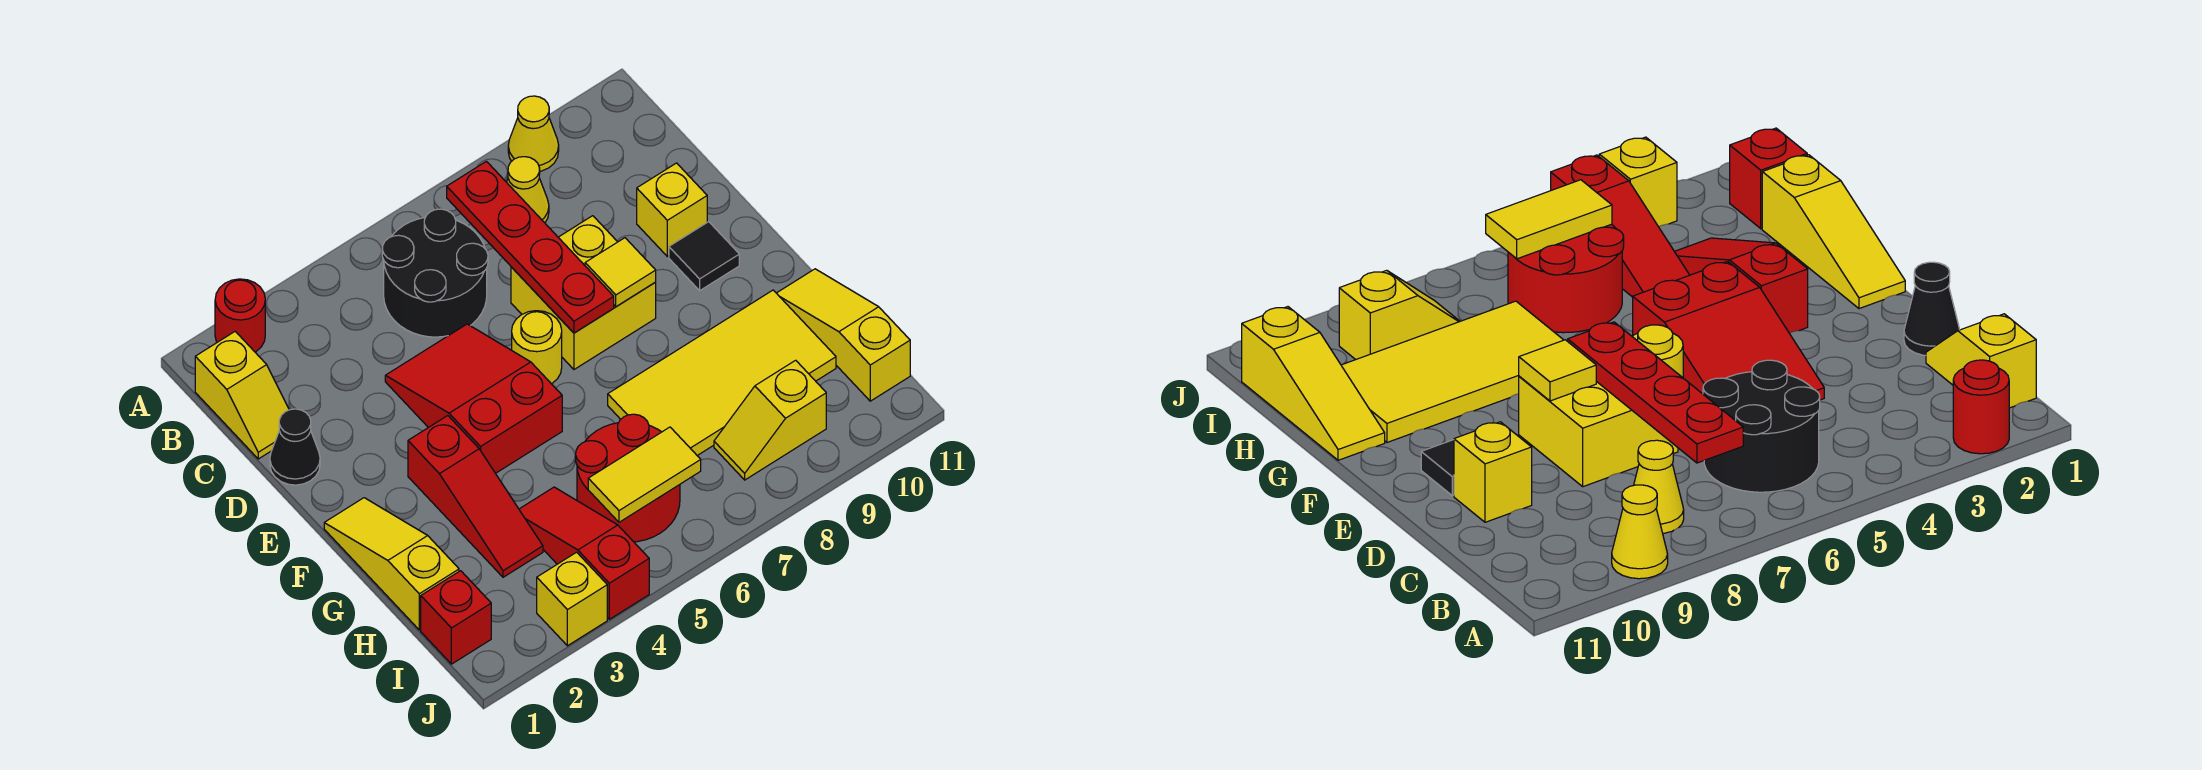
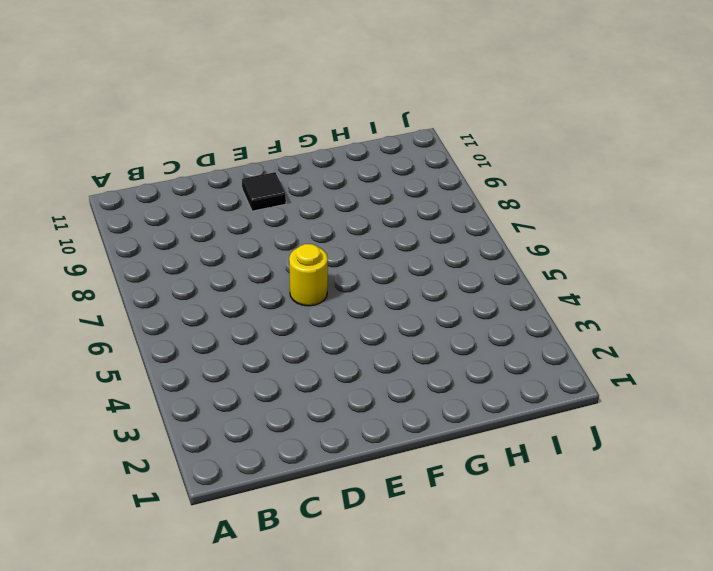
none -> red 1x1 round brick [215,279,265,352]
none -> yellow 1x1 cone [508,96,559,171]
none -> yellow 1x2 slope [195,331,289,459]

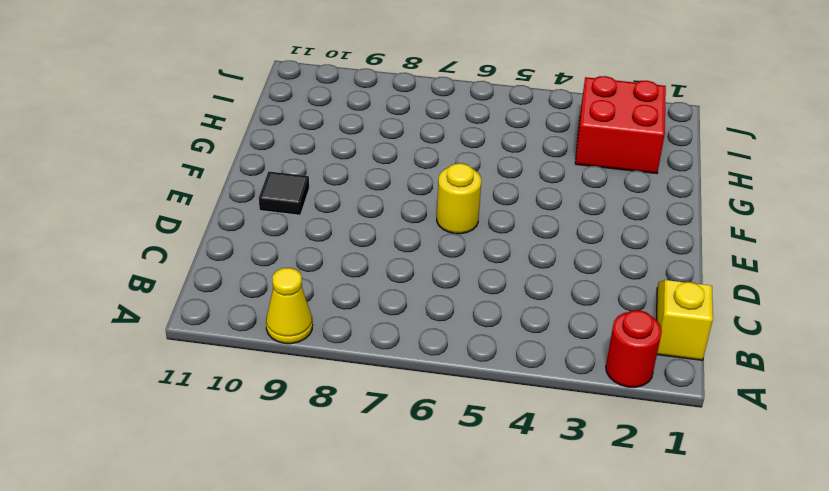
red 2x2 brick [575,76,666,174] -> red 1x3 slope [408,416,543,577]
none -> black 2x2 round brick [382,209,488,337]
none -> yellow 1x1 cone [507,157,549,223]
none -> black 1x1 cone [270,409,320,485]

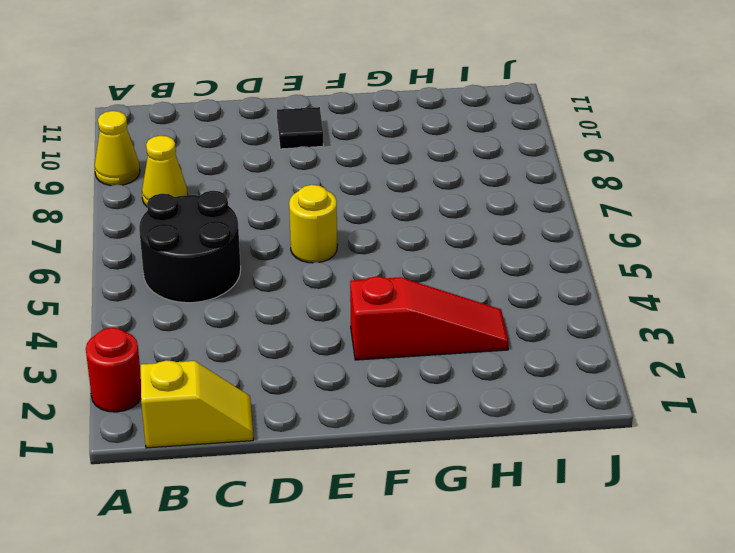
none -> black 1x1 cone [270,409,320,485]
none -> red 2x3 slope [385,324,562,473]
none -> yellow 2x2 brick [511,216,656,369]

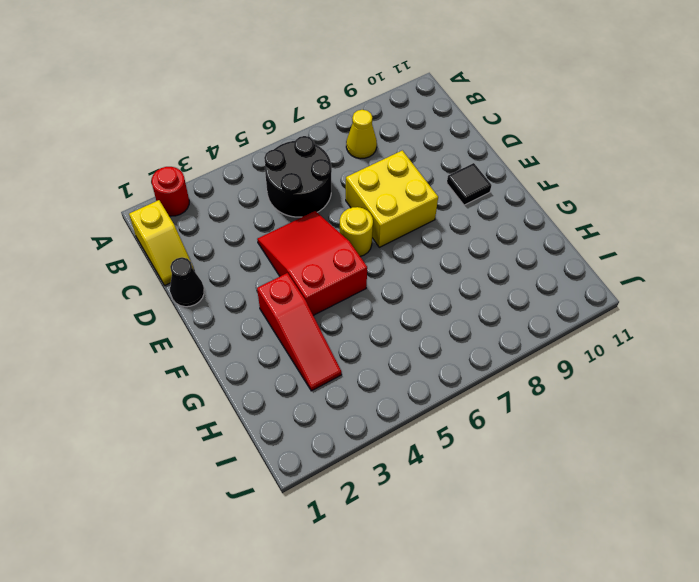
none -> yellow 1x1 cone [508,96,559,171]
none -> yellow 1x1 brick [637,163,707,256]
none -> yellow 1x3 slope [324,498,459,630]

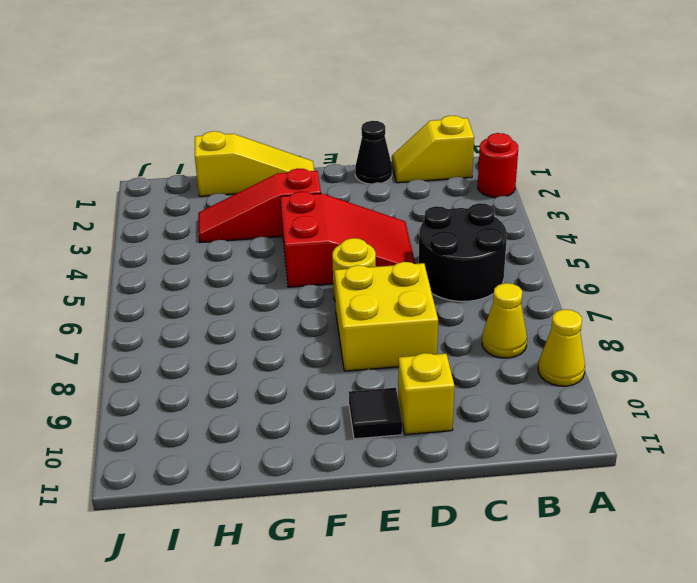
none -> yellow 2x4 tile [608,290,836,455]
none -> yellow 1x3 slope [777,269,910,401]
none -> red 1x3 slope [519,487,649,619]

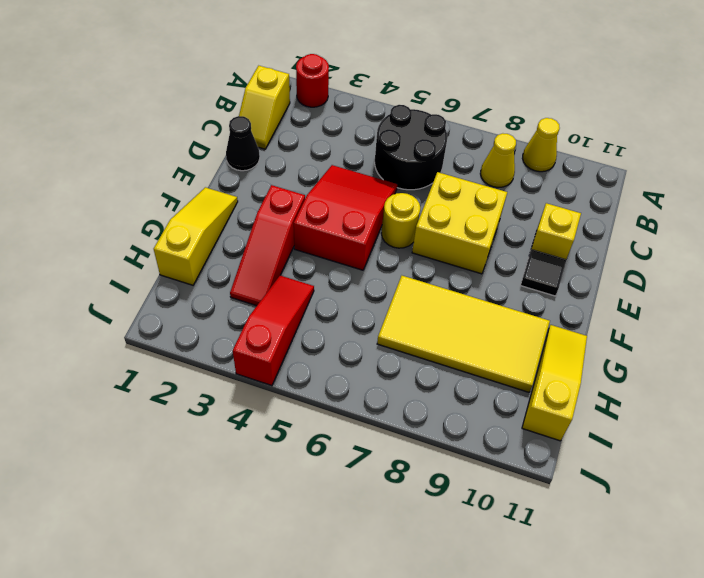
none -> red 2x2 round brick [576,414,680,542]
none -> red 1x1 brick [421,571,491,664]
none -> yellow 1x2 slope [714,360,826,480]

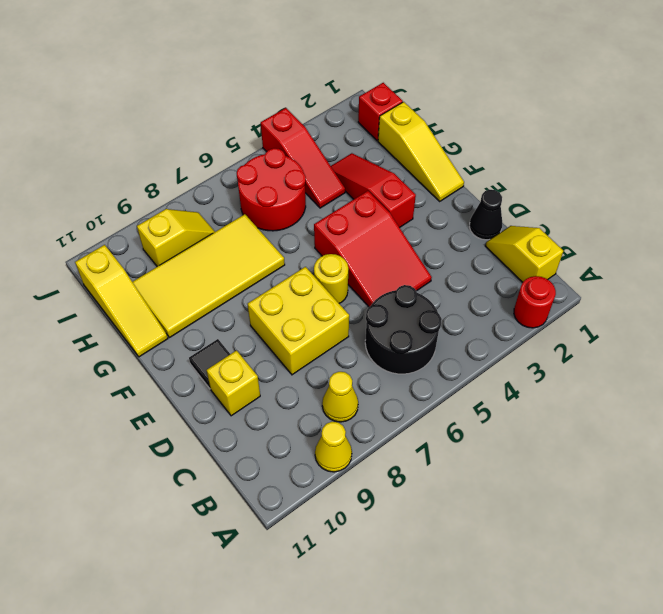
none -> yellow 1x1 brick [537,552,607,646]
none -> red 1x4 plate [447,161,614,333]
none -> yellow 1x1 tile [585,238,656,307]

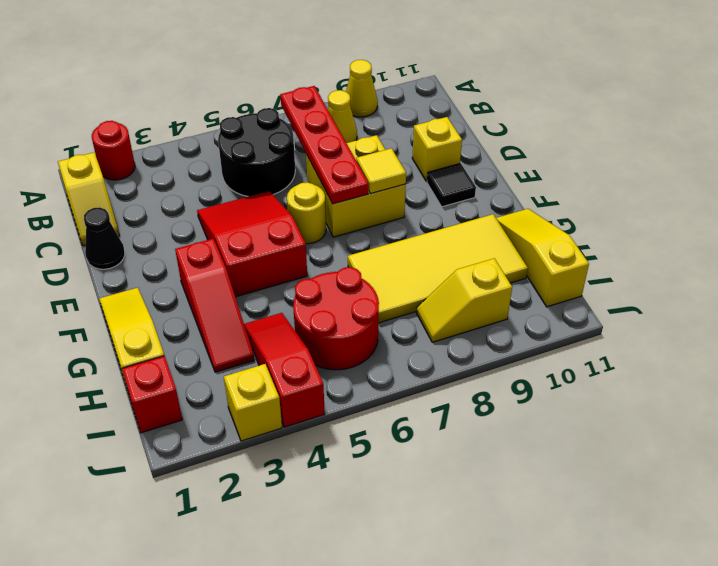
none -> yellow 1x2 tile [588,427,701,522]

